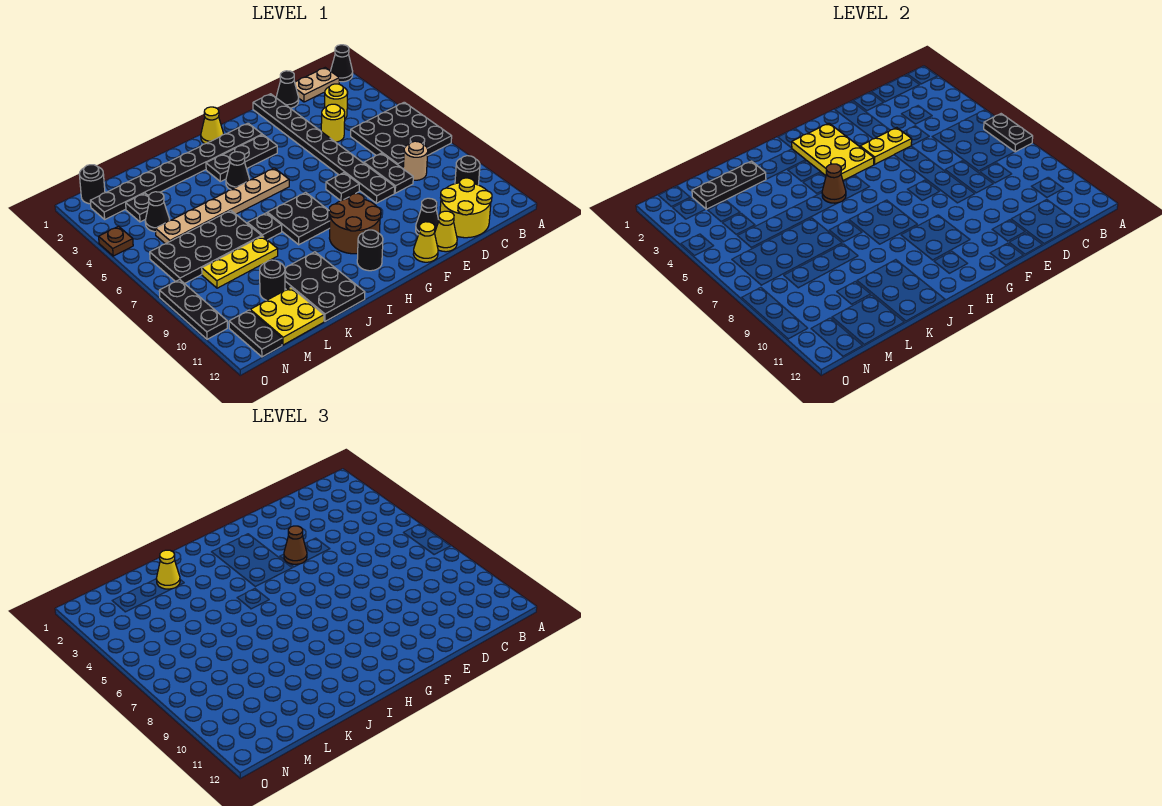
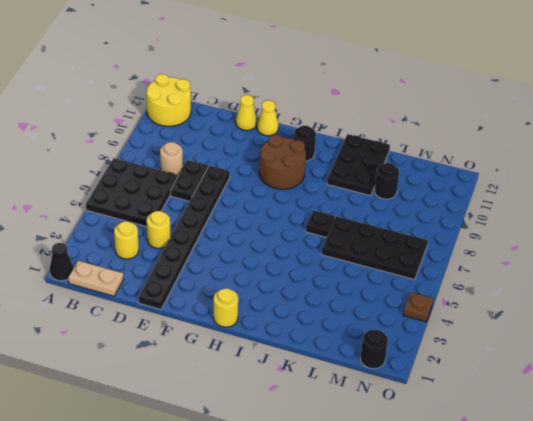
yellow 2x2 round brick [147,74,191,126] -> yellow 2x2 round brick moved to [440,178,492,238]
yellow 1x1 round brick [214,289,238,327] -> yellow 1x1 cone [201,107,224,144]
none -> black 1x1 round brick [455,156,480,185]
none -> black 1x1 cone [276,71,299,108]
none -> black 1x1 cone [416,198,439,235]
none -> black 1x1 plate [326,173,359,201]

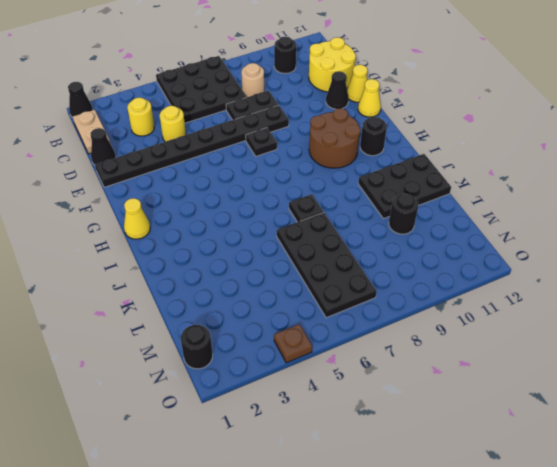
none -> black 1x8 plate [90,123,262,219]
none -> black 1x3 plate [206,135,277,182]
none -> tan 1x6 plate [155,168,289,244]
none -> black 2x2 plate [267,192,330,245]

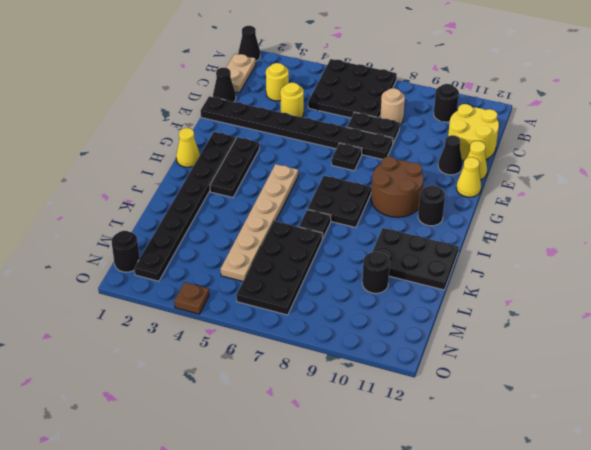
none -> black 1x1 cone [226,152,249,190]
none -> yellow 1x3 plate [202,236,278,288]
none -> yellow 2x2 plate [250,288,324,345]
none -> black 1x1 plate [126,193,149,222]

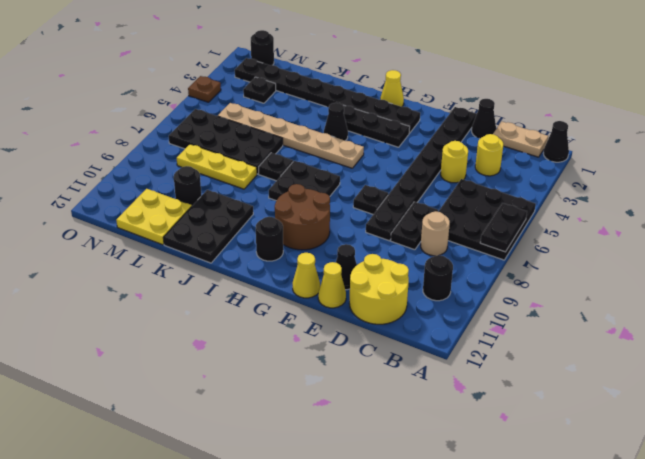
none -> black 1x1 cone [145,192,170,232]
none -> black 1x2 plate [229,310,282,357]
none -> black 1x3 plate [159,280,227,339]
none -> yellow 1x2 plate [860,128,912,164]

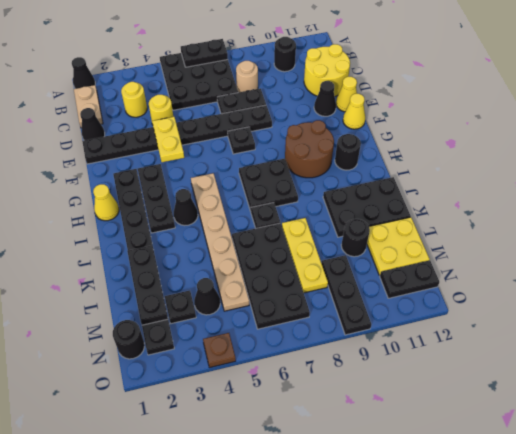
black 1x3 plate [321,255,371,335] -> black 1x3 plate turned to [159,280,227,339]
none -> yellow 2x3 plate [792,123,874,180]
none -> brown 1x1 cone [822,164,846,203]
none -> brown 1x1 cone [284,526,307,564]
none -> yellow 1x1 cone [156,550,180,589]

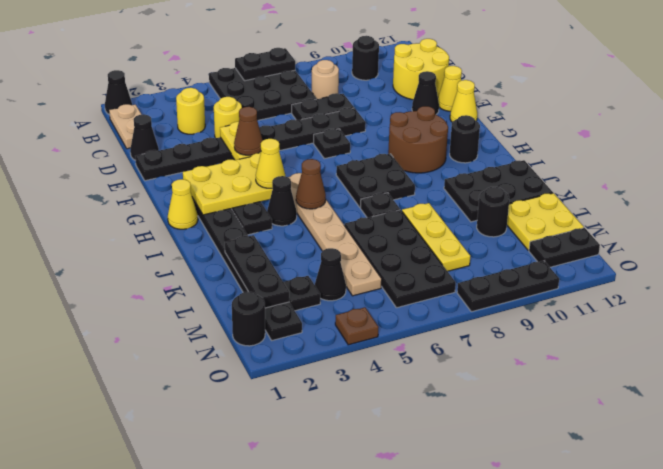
yellow 1x1 cone [256,139,285,188] -> yellow 1x1 cone moved to [156,550,180,589]

